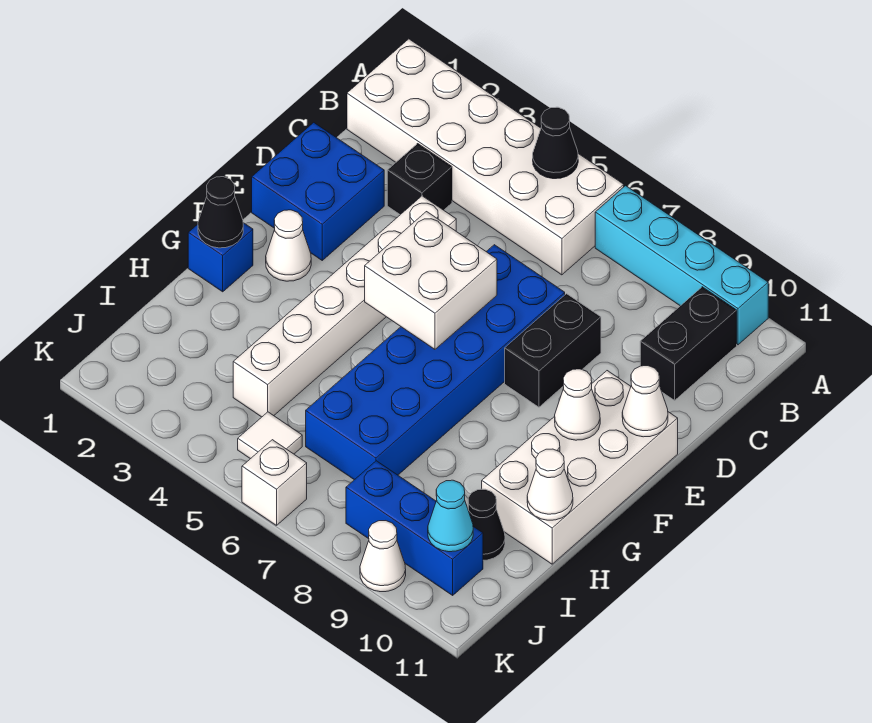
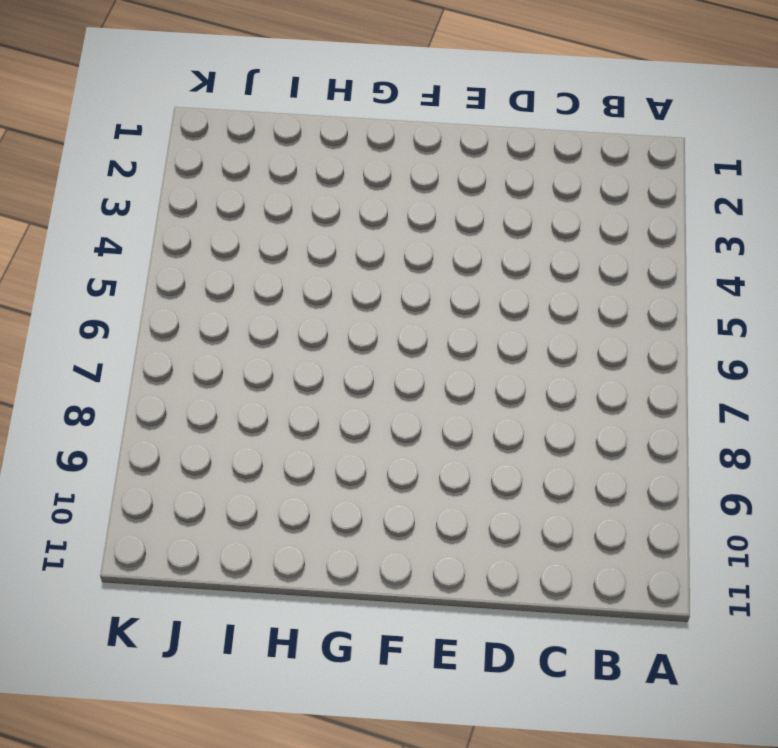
none -> white 2x6 brick [347,39,624,275]
none -> cyan 1x4 brick [595,186,768,345]
none -> black 1x2 brick [640,287,737,400]

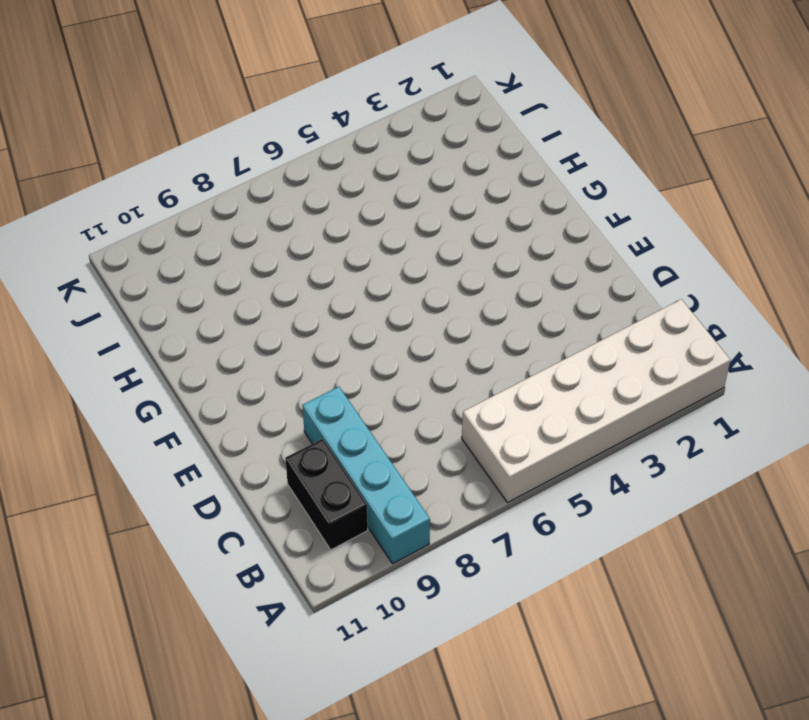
cyan 1x4 brick [302,387,430,564] -> cyan 1x4 brick turned to [595,186,768,345]
none -> black 1x1 brick [387,144,452,215]
none -> blue 2x2 brick [252,122,384,260]
none -> white 1x6 brick [233,196,456,417]

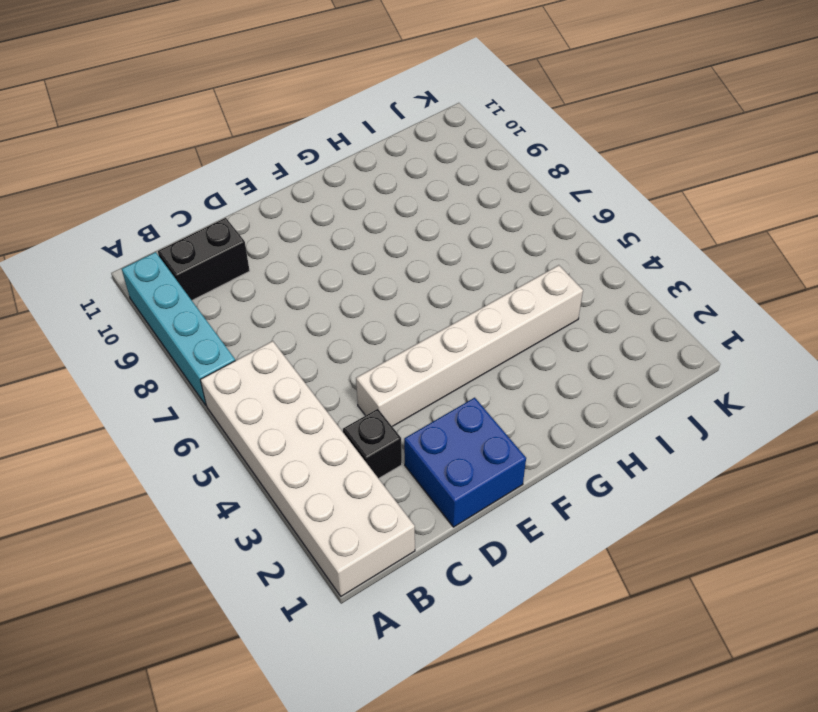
none -> blue 2x6 brick [306,245,565,480]
none -> black 1x2 brick [505,294,601,407]
none -> white 2x4 brick [482,371,678,564]

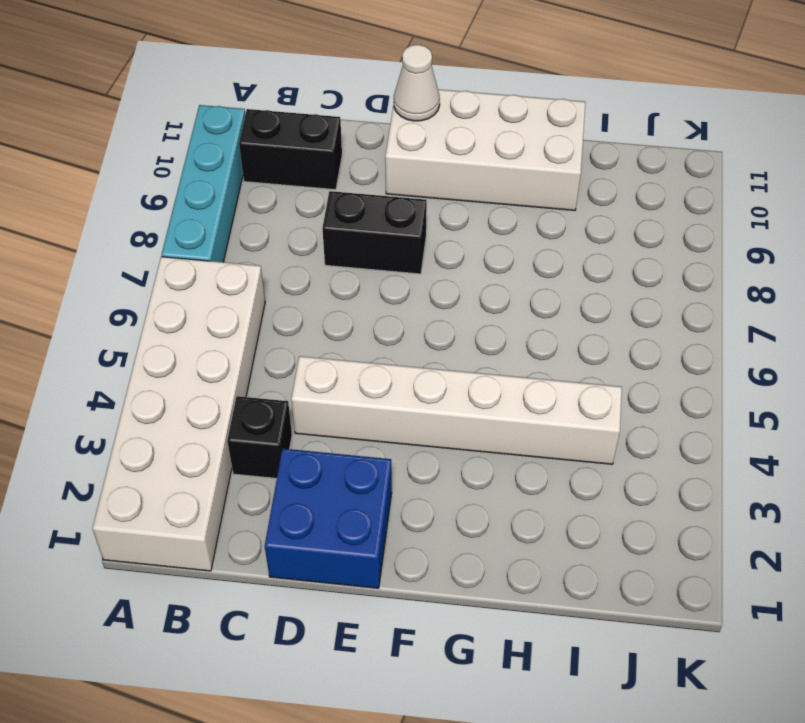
none -> blue 2x6 brick [306,245,565,480]
none -> white 1x1 cone [266,210,311,281]
none -> blue 1x1 brick [188,223,253,292]

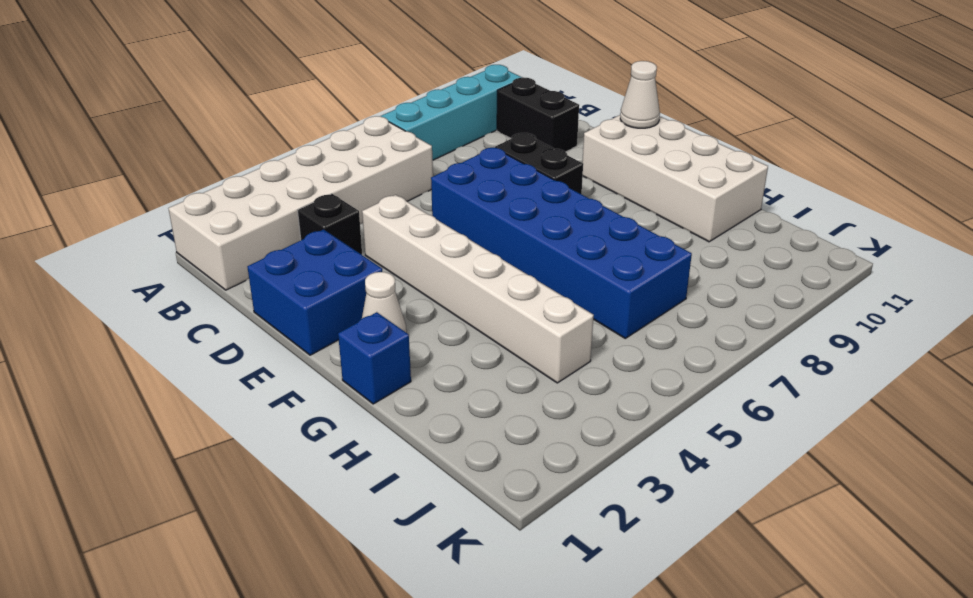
none -> black 1x1 cone [468,489,505,560]
none -> white 1x1 tile [238,412,302,459]
none -> blue 1x3 brick [346,461,483,595]

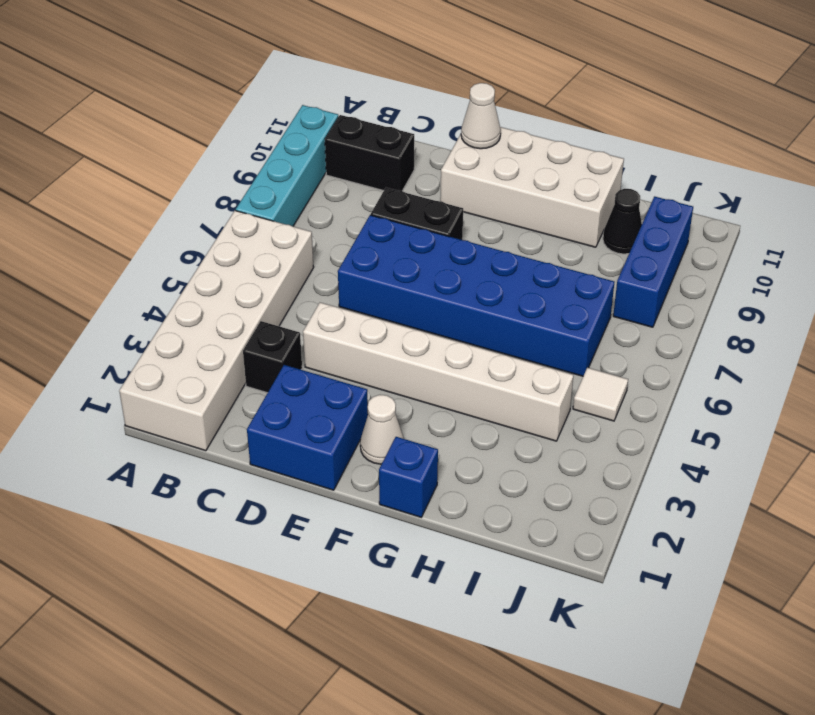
none -> white 1x1 brick [242,440,307,525]
none -> white 1x1 cone [360,521,406,592]
none -> black 1x1 cone [533,107,578,179]

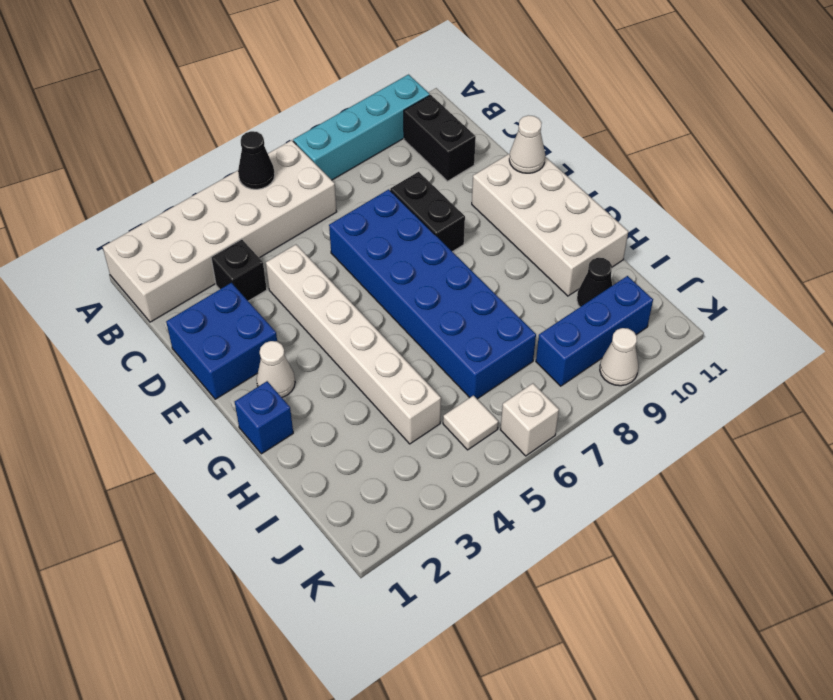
none -> white 2x2 brick [365,212,497,349]
none -> white 1x1 cone [555,369,600,440]
none -> black 1x1 cone [198,177,243,248]

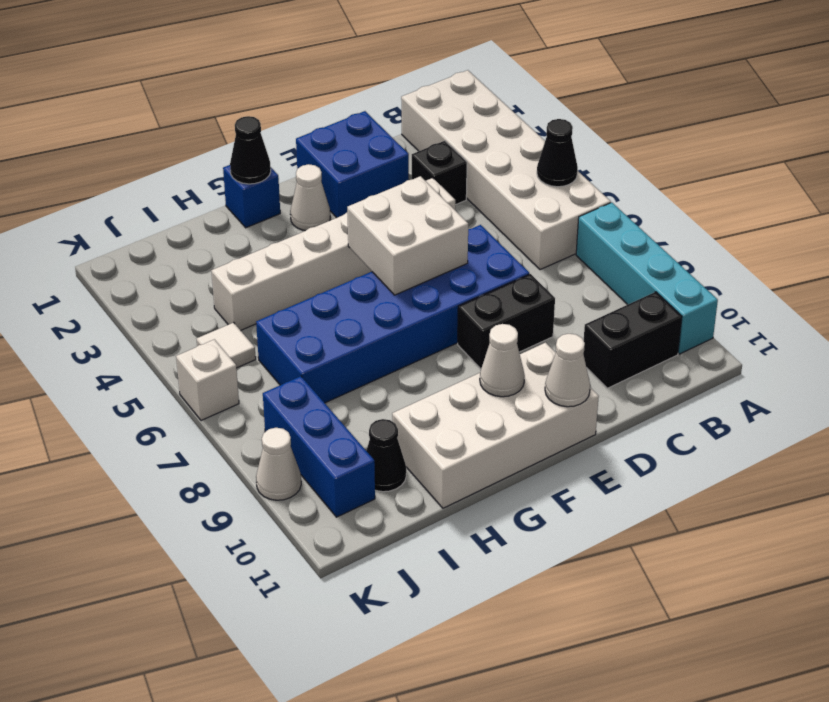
none -> white 1x1 cone [527,449,573,520]
none -> cyan 1x1 cone [428,480,473,552]

